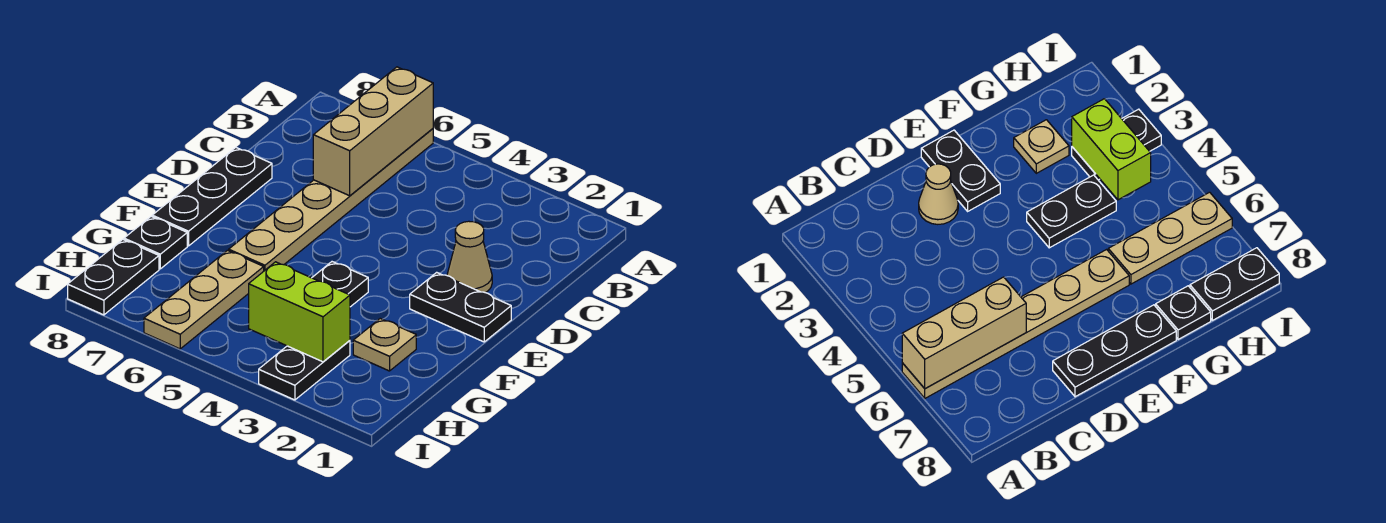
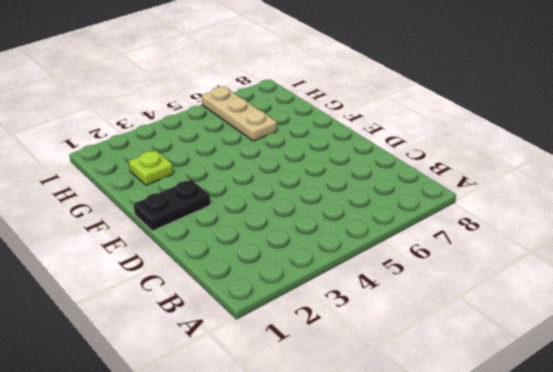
lime 1x1 plate [129,150,173,185] -> tan 1x1 plate [353,319,416,371]
none -> tan 1x6 plate [229,129,433,271]
none -> tan 1x1 cone [447,221,492,293]
none -> black 1x3 plate [152,147,272,246]

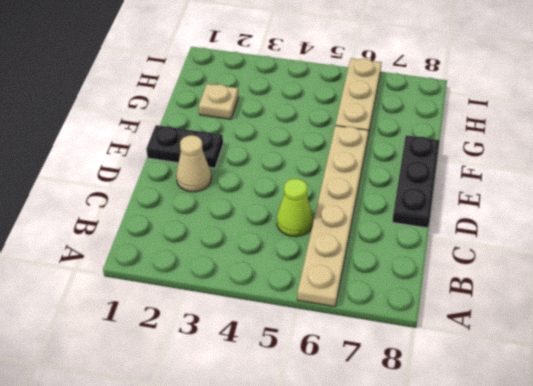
lime 1x1 cone [277,179,313,237] -> none
none -> black 1x2 plate [312,262,368,307]
none -> black 1x1 plate [124,217,187,269]
none -> black 1x2 plate [259,341,350,400]

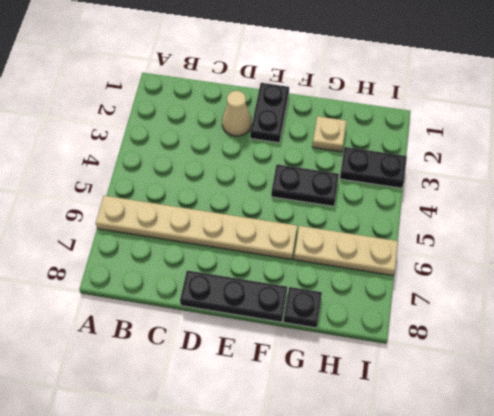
none -> black 1x2 plate [68,239,159,315]
none -> tan 1x3 brick [313,67,433,196]
none -> lime 1x2 brick [249,262,350,362]

